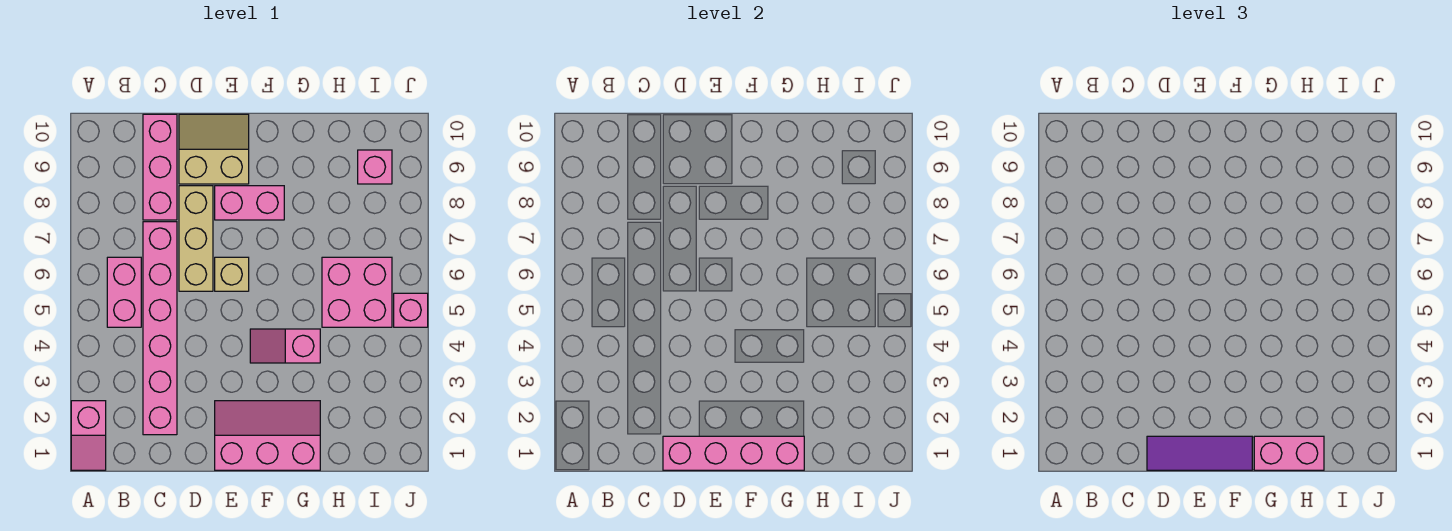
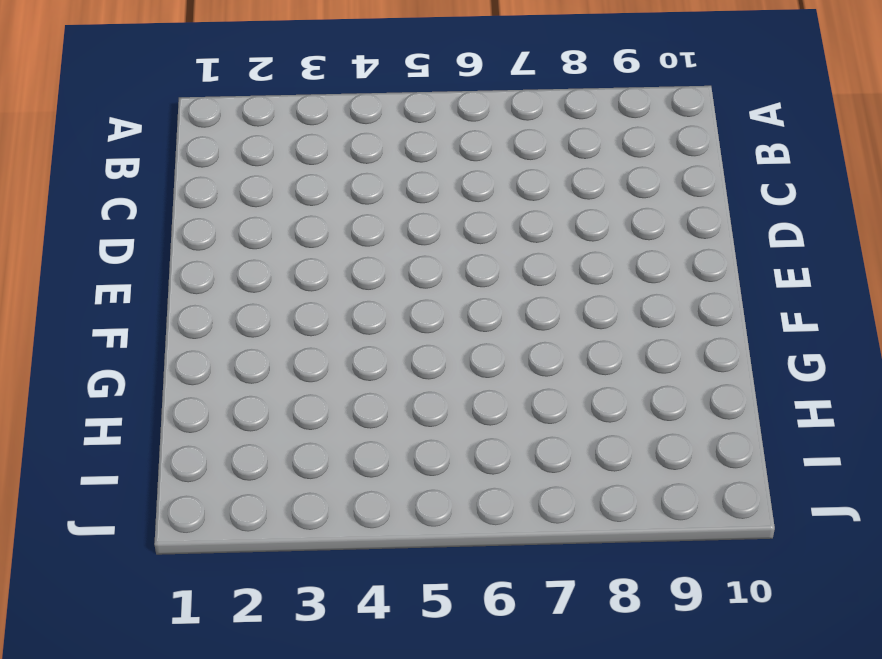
none -> pink 1x2 slope [71,401,106,470]
none -> pink 1x2 brick [107,257,141,327]
none -> pink 1x6 brick [143,222,177,435]

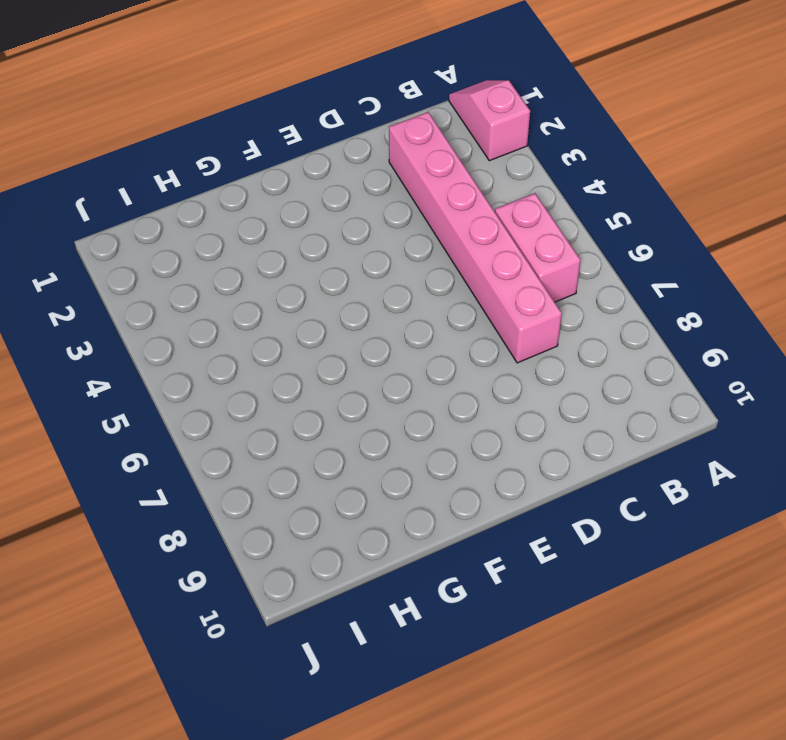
none -> pink 1x3 brick [143,114,177,220]
none -> tan 1x3 brick [179,186,213,291]
none -> tan 2x2 slope [179,114,249,184]

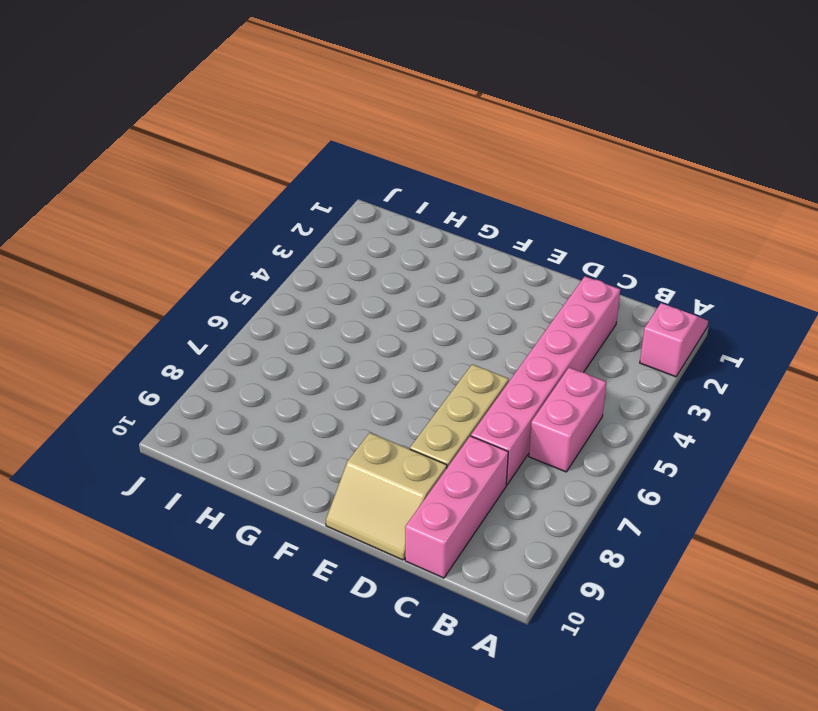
none -> pink 2x3 slope [215,401,320,470]
none -> tan 1x1 brick [215,257,249,291]
none -> pink 1x2 brick [215,186,284,220]

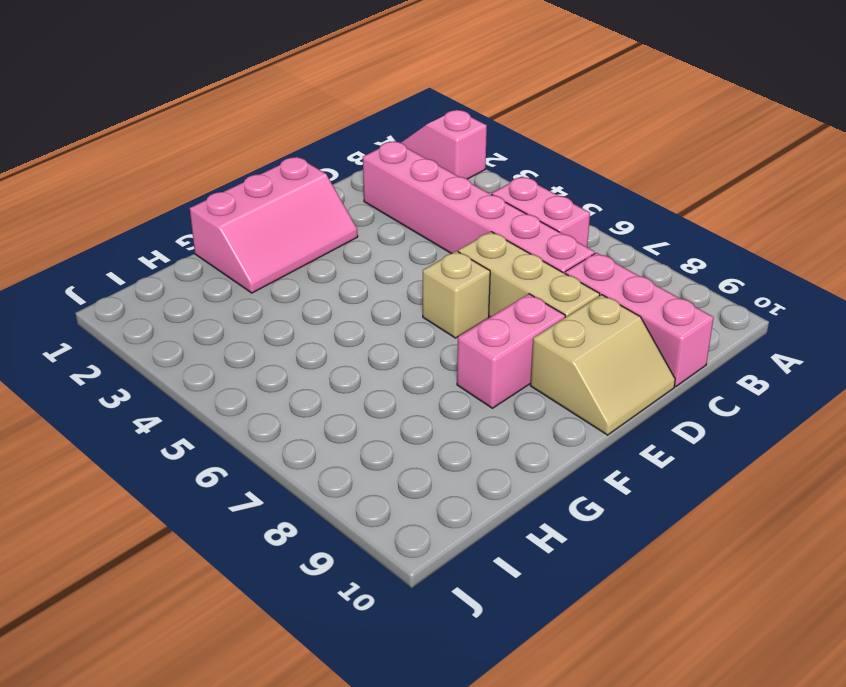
none -> pink 1x2 slope [250,329,320,363]
none -> pink 2x2 brick [322,257,392,327]
none -> pink 1x1 brick [358,150,392,184]

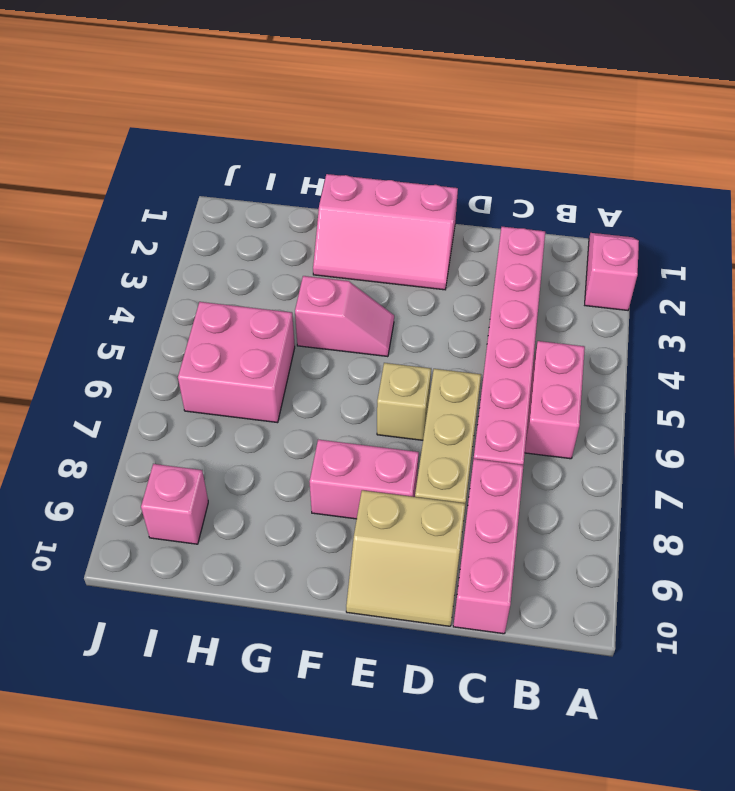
none -> pink 1x1 brick [394,293,428,327]
none -> pink 1x4 brick [663,436,804,470]
none -> purple 1x3 tile [1147,436,1252,470]

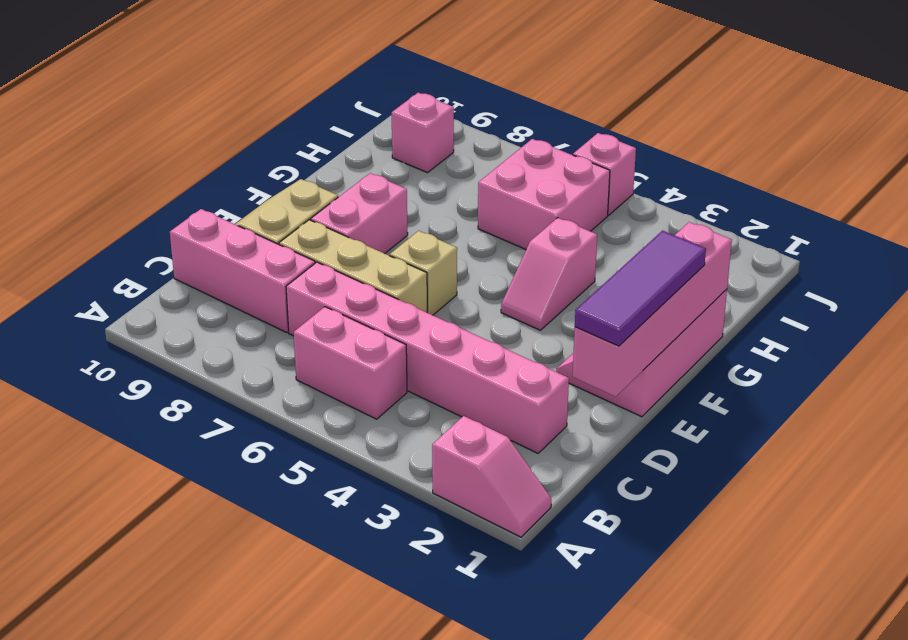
none -> pink 1x2 brick [1254,436,1324,470]

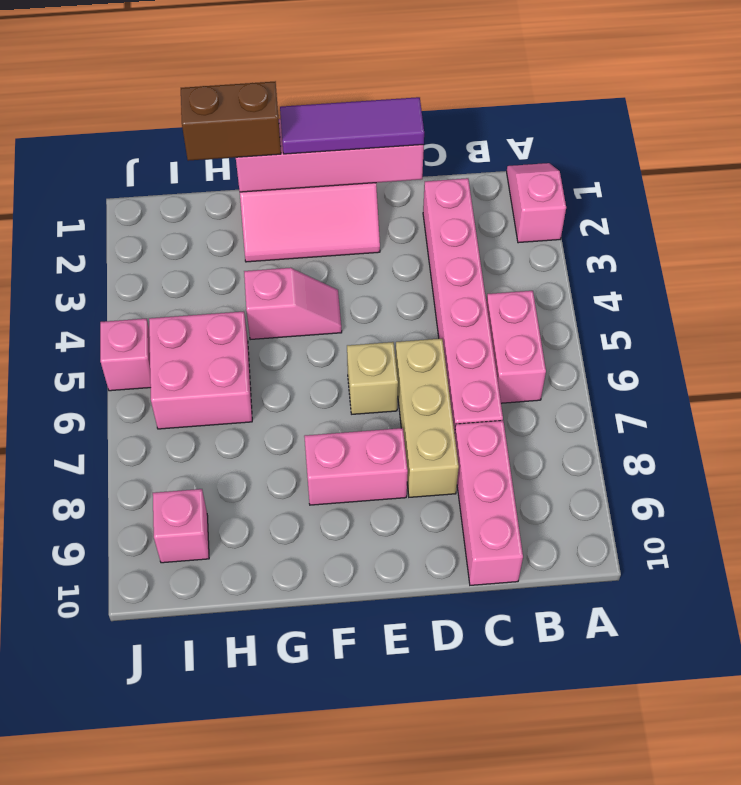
brown 1x2 brick [181,82,281,161] -> pink 1x2 brick [1254,436,1324,470]
none -> tan 2x2 slope [179,114,249,184]

